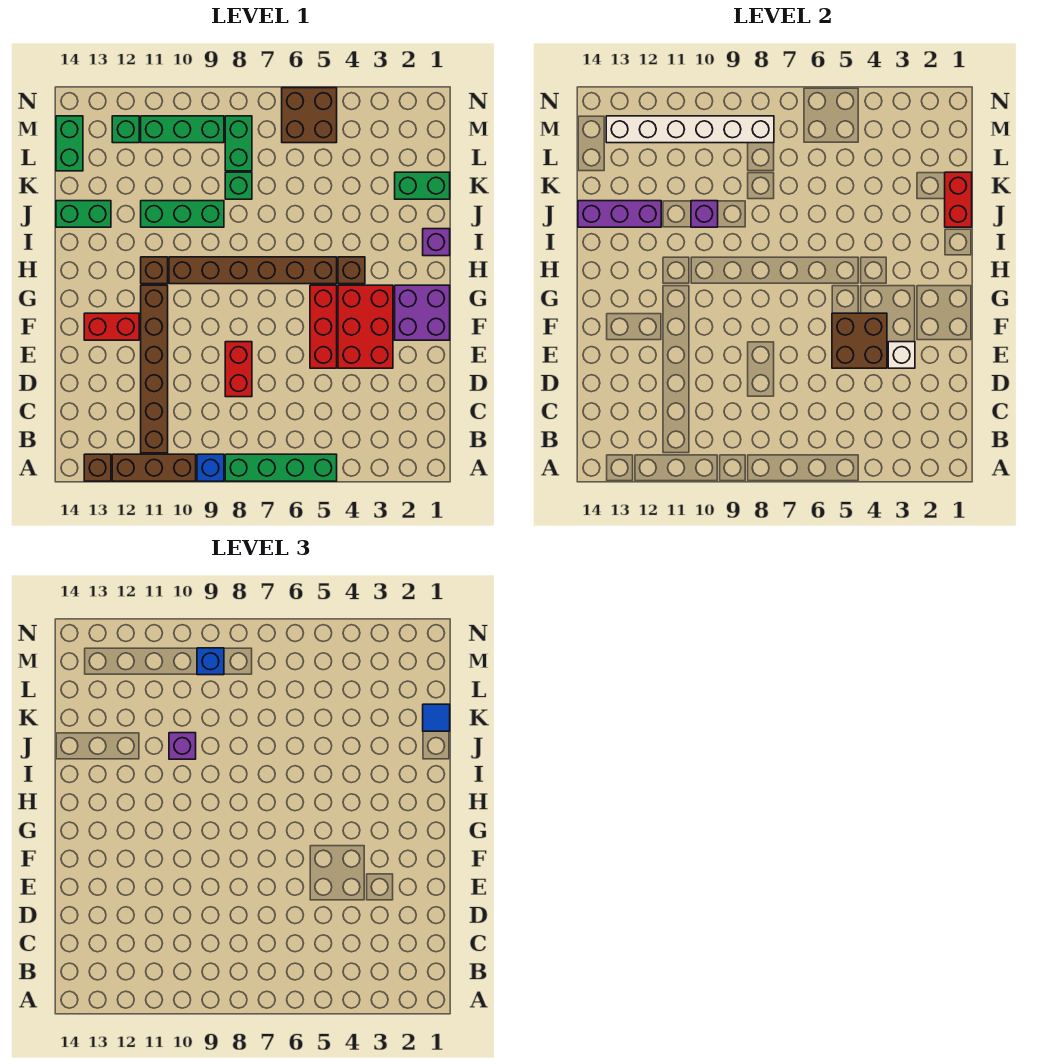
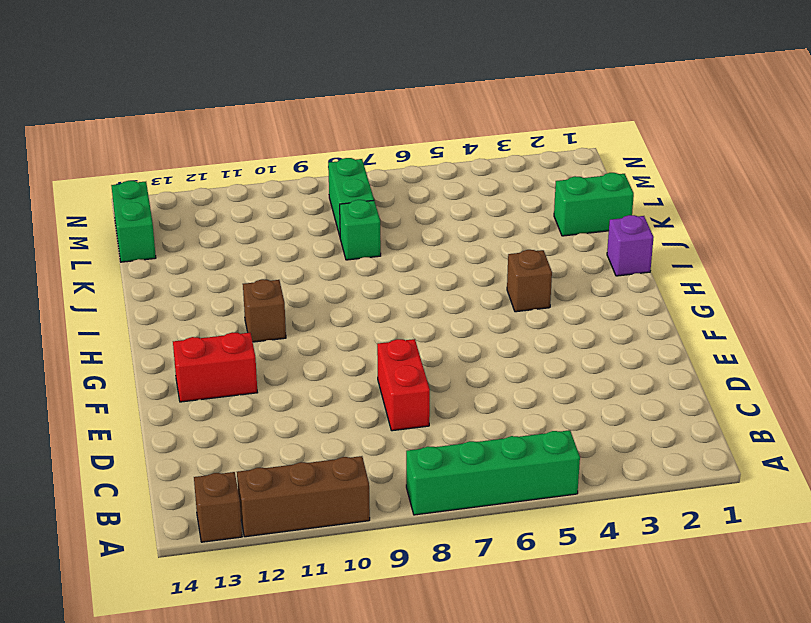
none -> blue 1x1 brick [197,454,224,481]
none -> brown 1x6 brick [141,285,168,453]
none -> red 2x3 brick [338,285,393,368]
none -> red 1x3 brick [310,285,337,368]

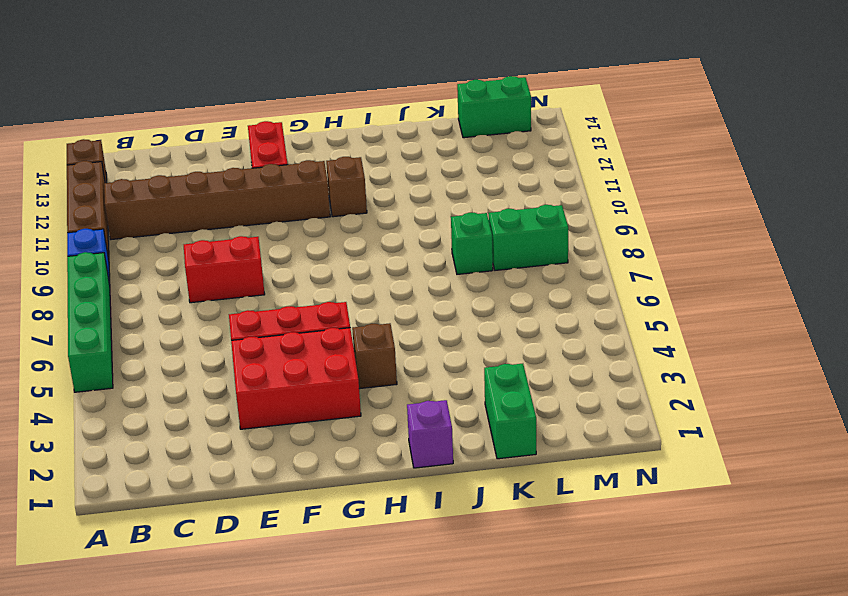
none -> purple 2x2 brick [395,285,450,340]
none -> brown 1x6 brick [169,257,337,284]
none -> green 1x3 brick [141,201,224,227]
none -> green 1x2 brick [56,201,111,227]

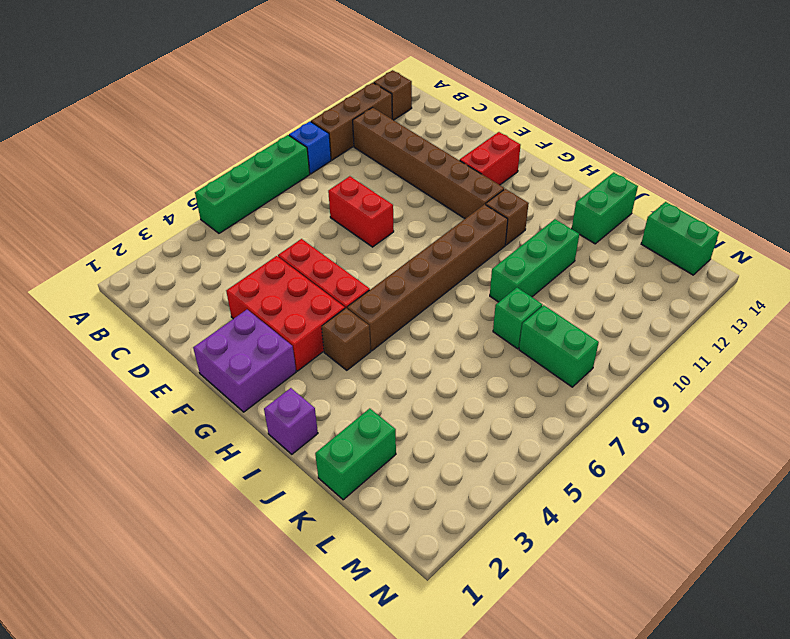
none -> brown 2x2 brick [282,88,337,143]
none -> green 1x3 brick [141,116,224,143]
none -> green 1x1 brick [112,116,139,143]
none -> white 1x1 brick [888,342,915,368]

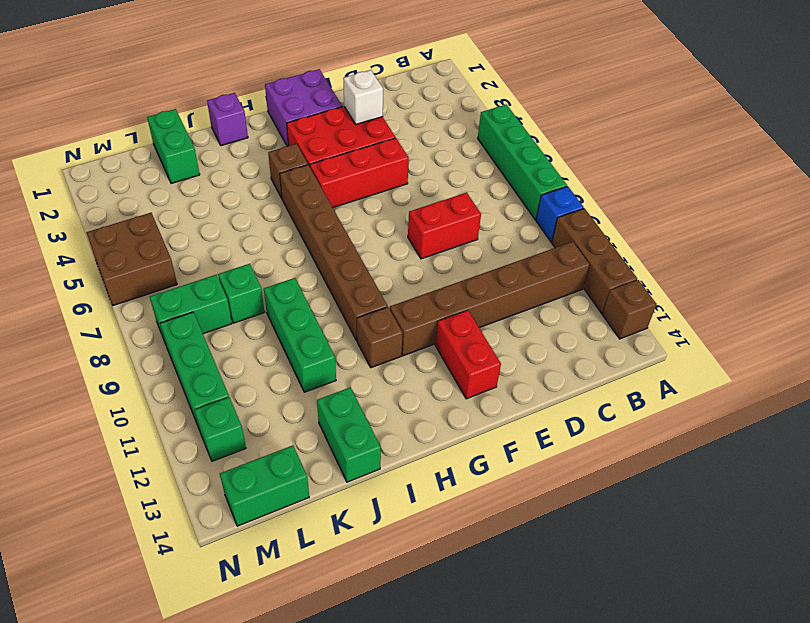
none -> brown 2x2 brick [832,313,887,368]
none -> red 1x2 brick [945,172,972,227]
none -> purple 1x1 brick [691,201,718,227]
none -> purple 1x3 brick [578,201,661,227]

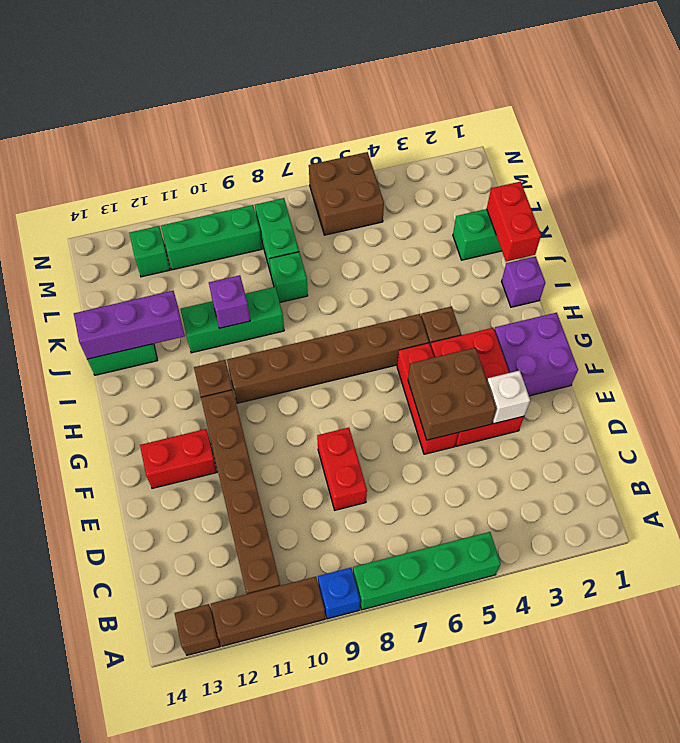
none -> green 1x2 brick [56,116,83,171]
none -> white 1x6 brick [606,116,774,143]
none -> purple 1x1 brick [169,733,196,759]
none -> blue 1x1 tile [423,704,450,731]

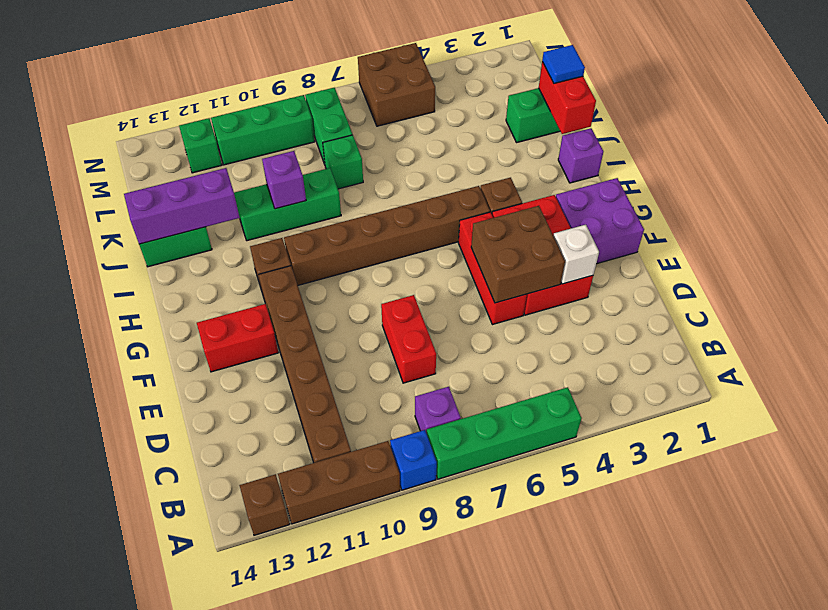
purple 1x1 brick [415,387,461,434] -> purple 1x1 brick moved to [169,733,196,759]
none -> green 1x2 brick [56,116,83,171]
none -> white 1x6 brick [606,116,774,143]
none -> blue 1x1 brick [197,648,224,675]

